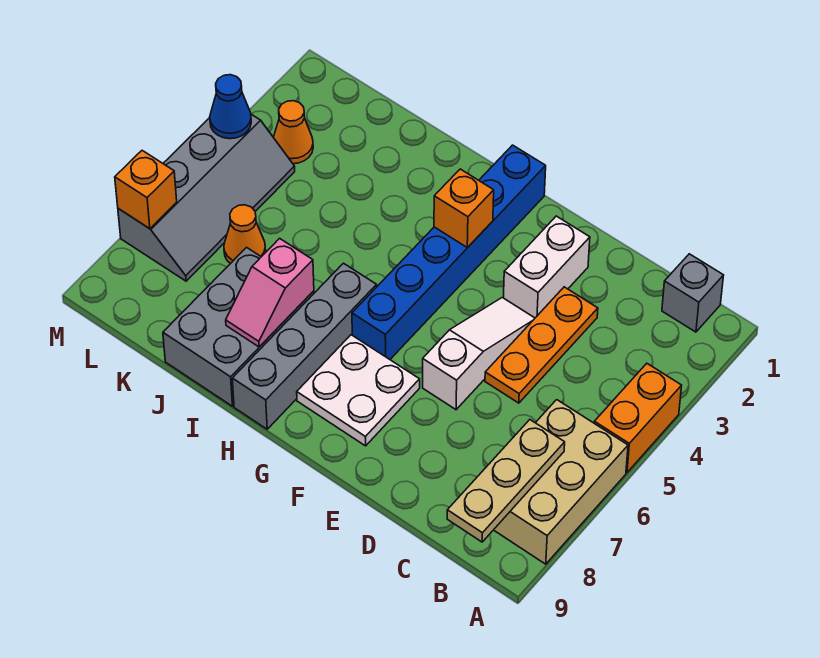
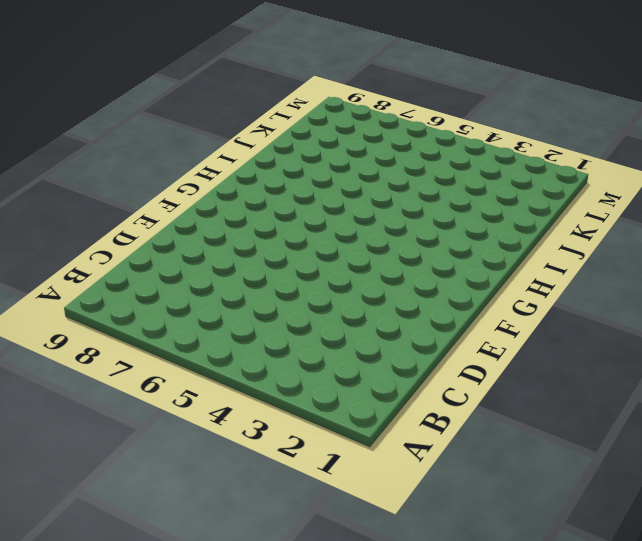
none -> orange 1x2 brick [594,364,682,472]
none -> tan 2x3 brick [494,400,628,564]
none -> grey 1x1 brick [662,254,724,332]

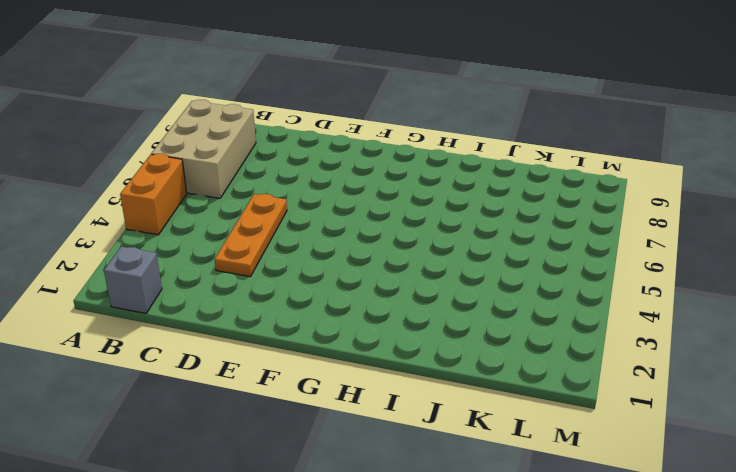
none -> white 1x2 brick [503,216,590,318]
none -> white 1x3 slope [423,298,535,410]
none -> white 2x2 plate [297,335,420,446]

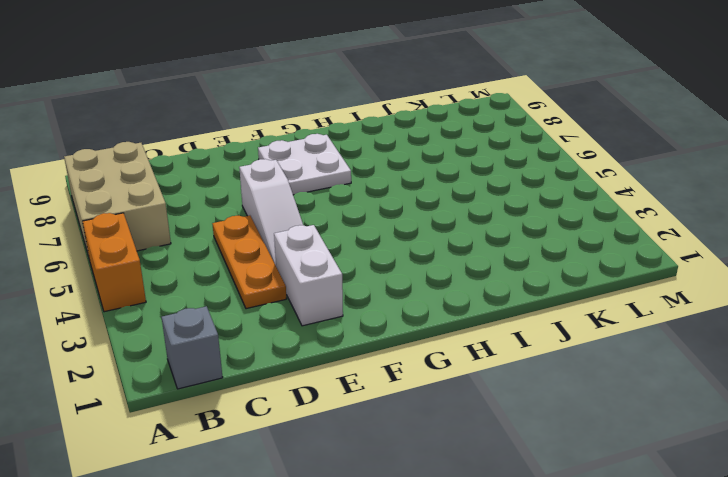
none -> blue 1x6 brick [352,145,546,359]
none -> grey 1x4 brick [232,263,377,429]
none -> grey 2x3 brick [163,247,314,406]

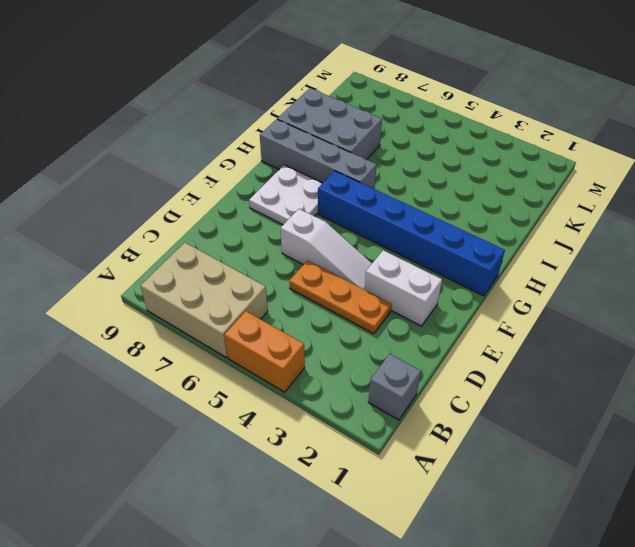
none -> orange 1x1 cone [224,205,266,264]
none -> orange 1x1 cone [273,101,313,164]
none -> grey 2x4 slope [118,114,295,281]

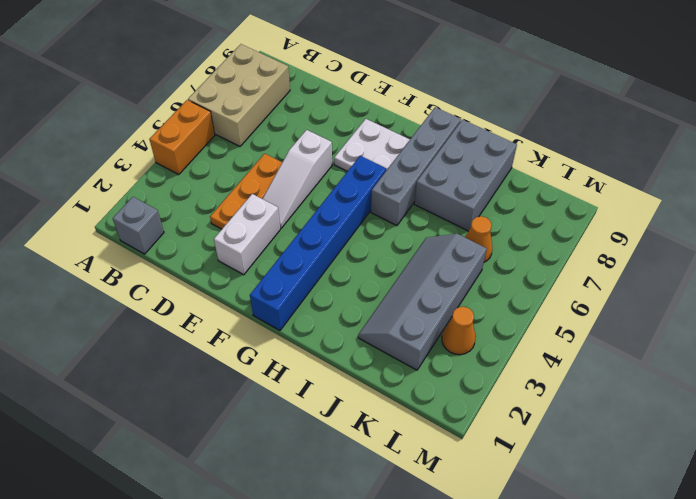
grey 2x4 slope [358,234,487,370] -> grey 2x4 slope moved to [118,114,295,281]
none -> tan 1x3 plate [447,420,565,542]
none -> orange 1x1 brick [434,169,494,248]
none -> pink 1x2 slope [226,238,314,347]

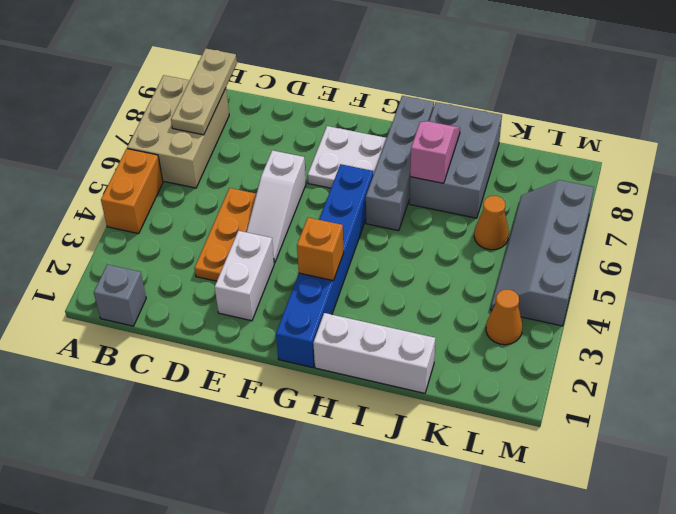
white 1x3 brick [313,313,436,393] -> none
none -> blue 1x1 cone [210,75,251,139]
none -> orange 1x1 brick [115,151,177,229]

